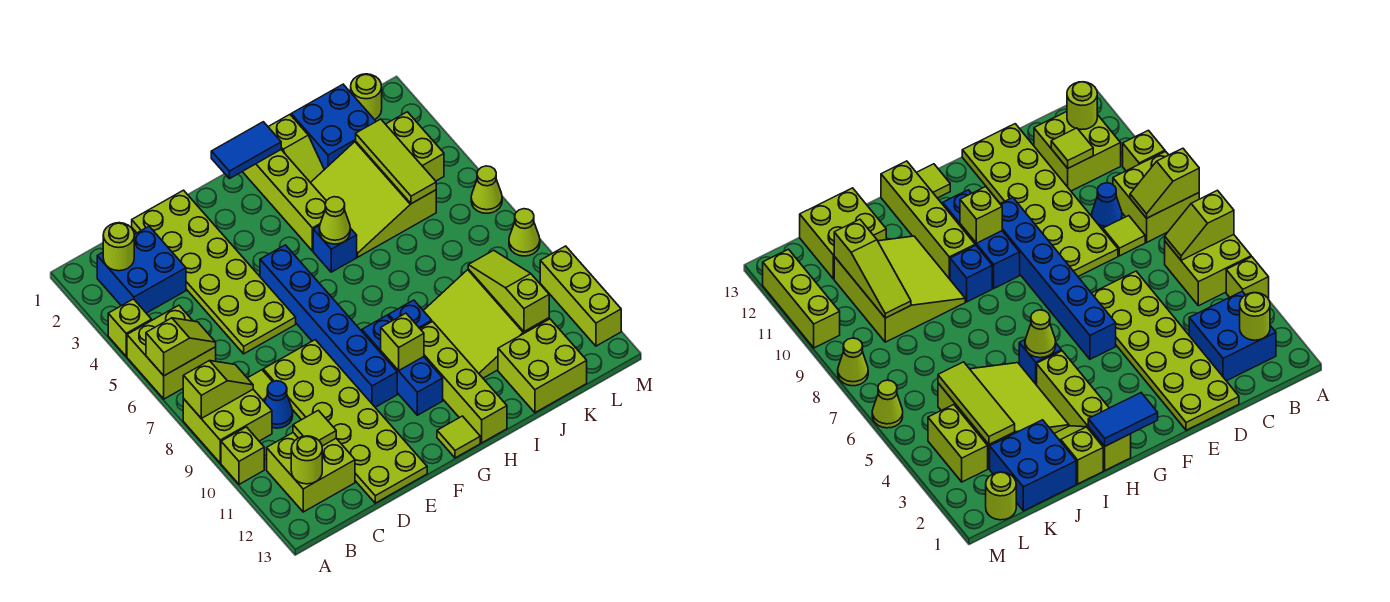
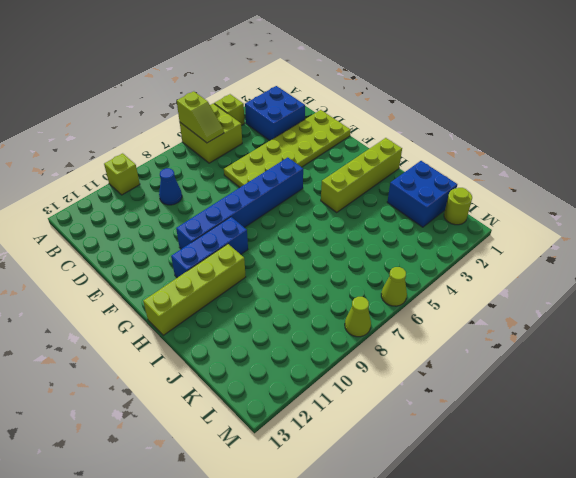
none -> lime 2x2 brick [183,390,272,463]
none -> lime 2x2 brick [267,433,355,512]
none -> lime 1x1 tile [248,370,273,402]
none -> lime 2x6 plate [263,340,427,503]

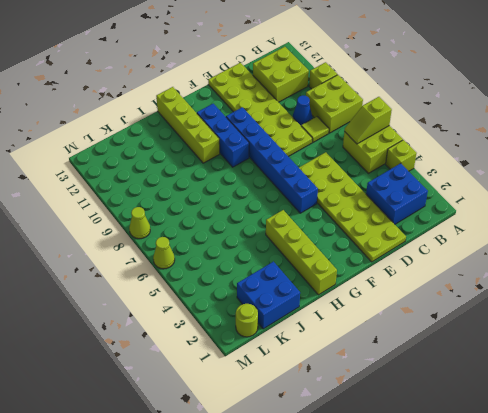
none -> lime 1x1 tile [437,416,480,458]
none -> blue 1x1 brick [313,226,357,272]
none -> blue 1x1 brick [389,300,432,328]
none -> lime 1x2 slope [268,115,324,183]

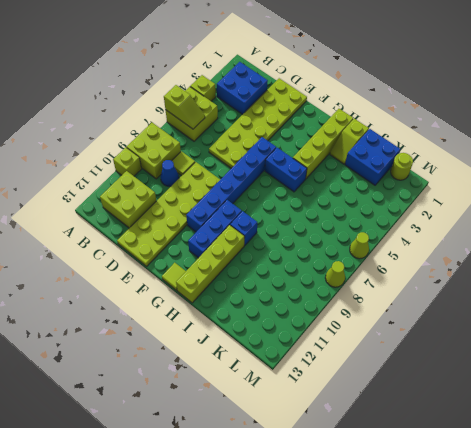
blue 1x2 brick [265,148,307,192] -> blue 1x1 brick [313,226,357,272]
none -> lime 3x3 slope [311,141,436,257]
none -> lime 3x3 slope [423,269,549,378]
none -> lime 2x2 brick [498,319,587,413]
none -> lime 1x2 brick [386,112,444,181]

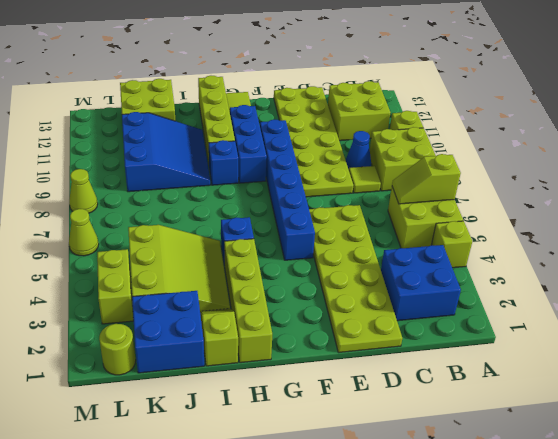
blue 3x3 slope [122,112,210,192] -> lime 3x3 slope [423,269,549,378]
none -> lime 1x3 brick [540,246,621,346]
none -> lime 1x2 slope [183,361,253,418]
none -> lime 1x1 round brick [103,223,134,271]
none -> lime 1x1 round brick [291,436,322,484]

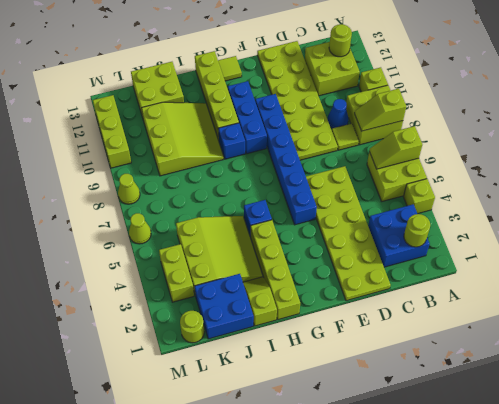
none -> lime 1x1 tile [293,410,336,446]
none -> blue 1x2 tile [211,122,281,179]
none -> lime 1x1 brick [381,313,424,371]
none -> lime 1x1 cone [319,197,350,244]

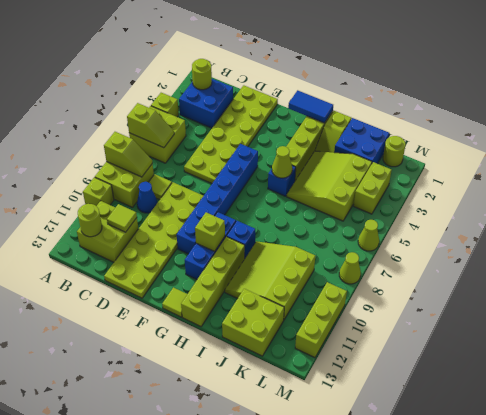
none -> lime 1x3 tile [356,119,436,204]
none -> lime 1x3 slope [468,250,549,332]

